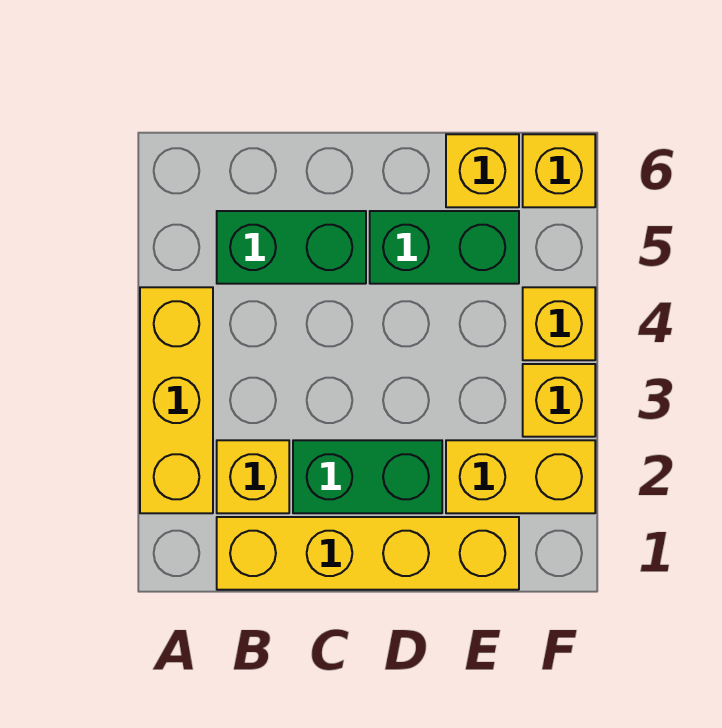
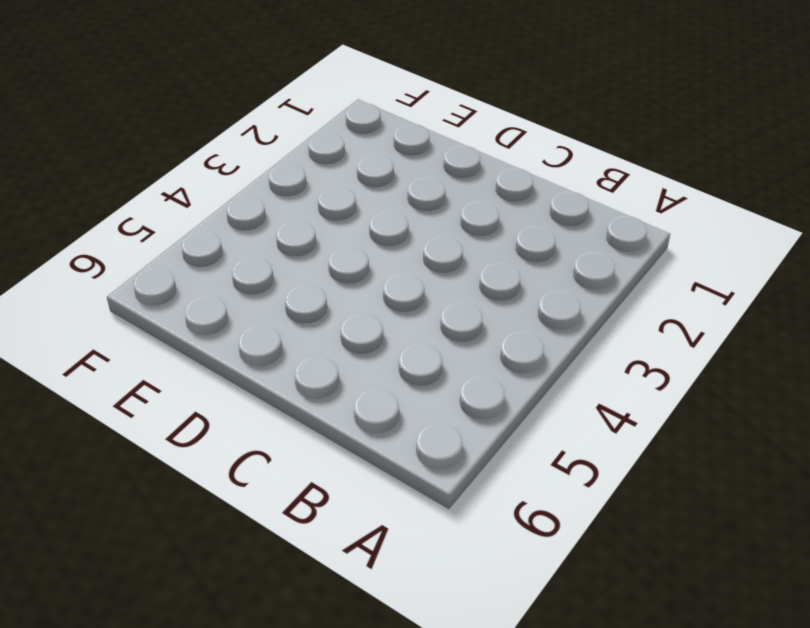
none -> yellow 1x3 brick [140,287,213,513]
none -> yellow 1x4 brick [217,517,519,590]

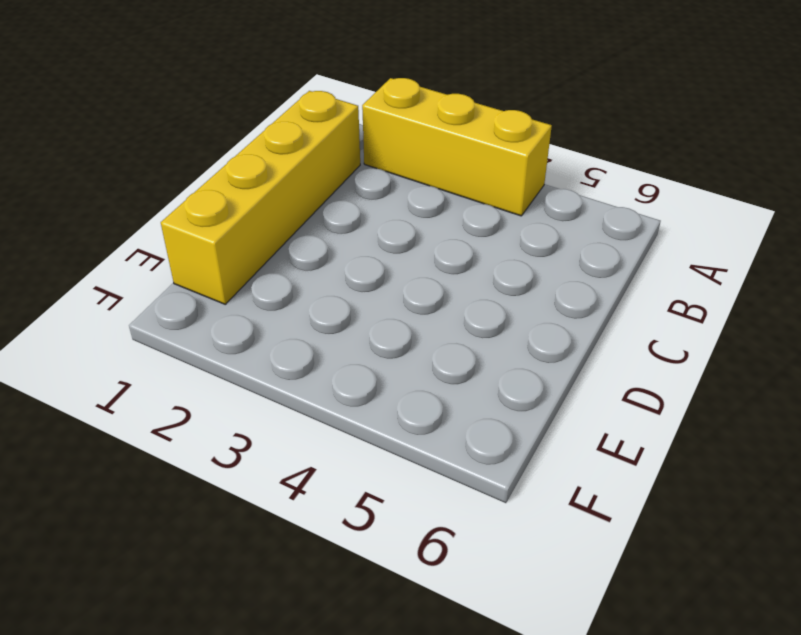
none -> yellow 1x1 brick [217,440,289,513]
none -> green 1x2 brick [217,211,366,284]

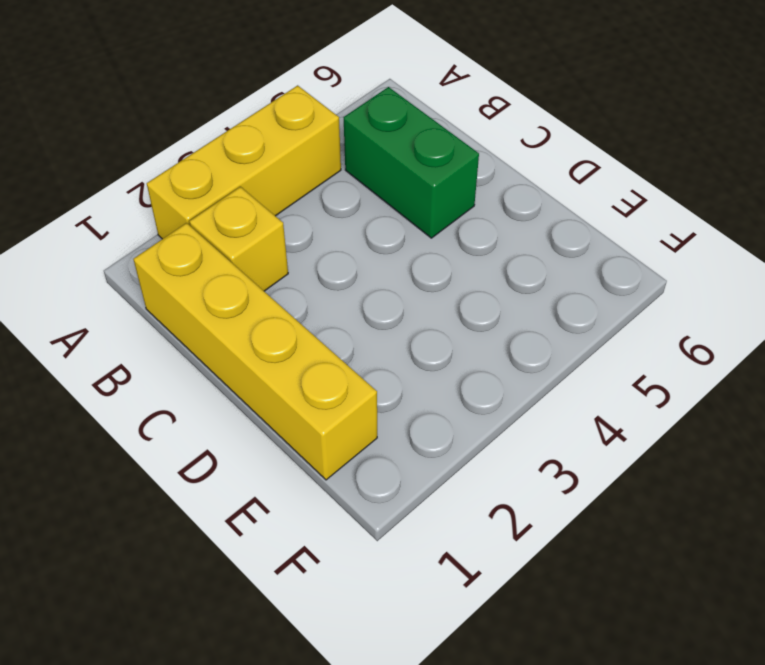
none -> green 1x2 brick [293,440,442,513]
none -> green 1x2 brick [370,211,519,284]

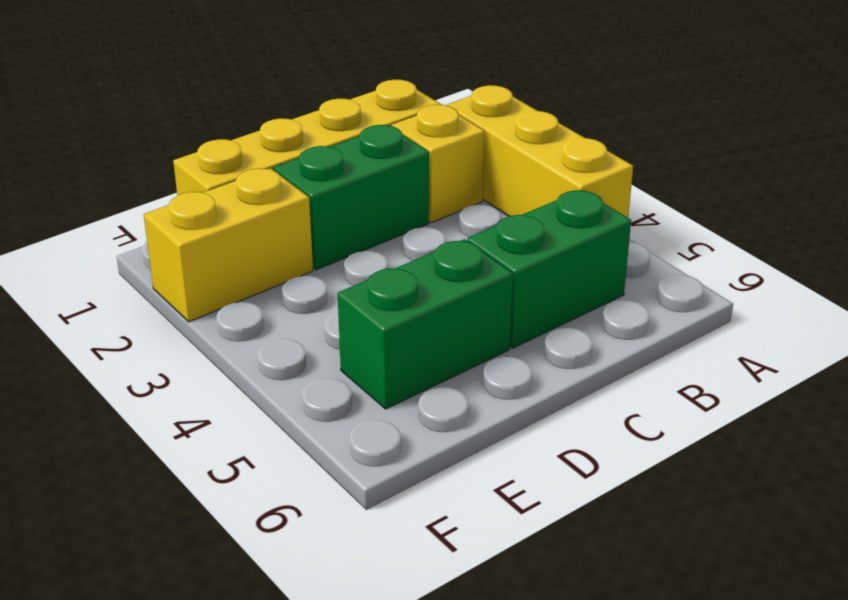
none -> yellow 1x1 brick [446,134,519,207]
none -> yellow 1x1 brick [523,364,595,437]

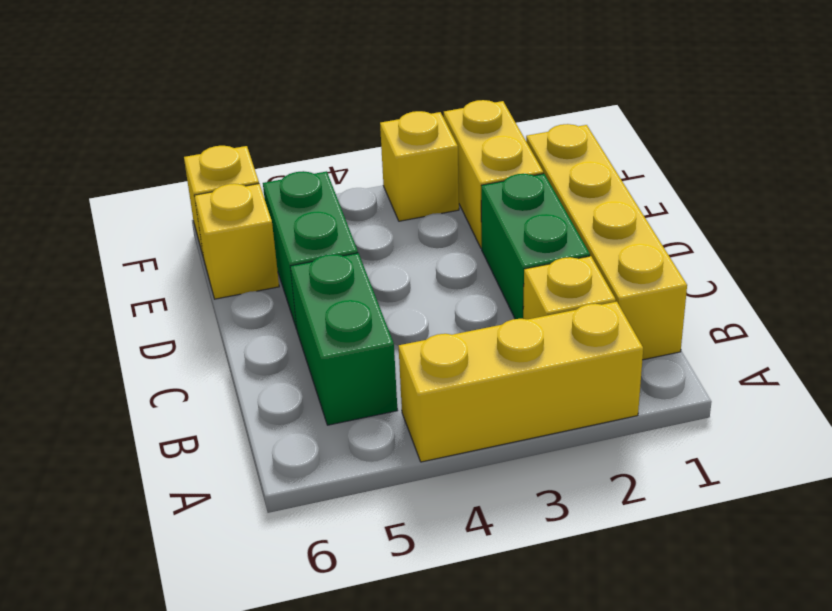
none -> yellow 1x1 brick [523,287,595,360]

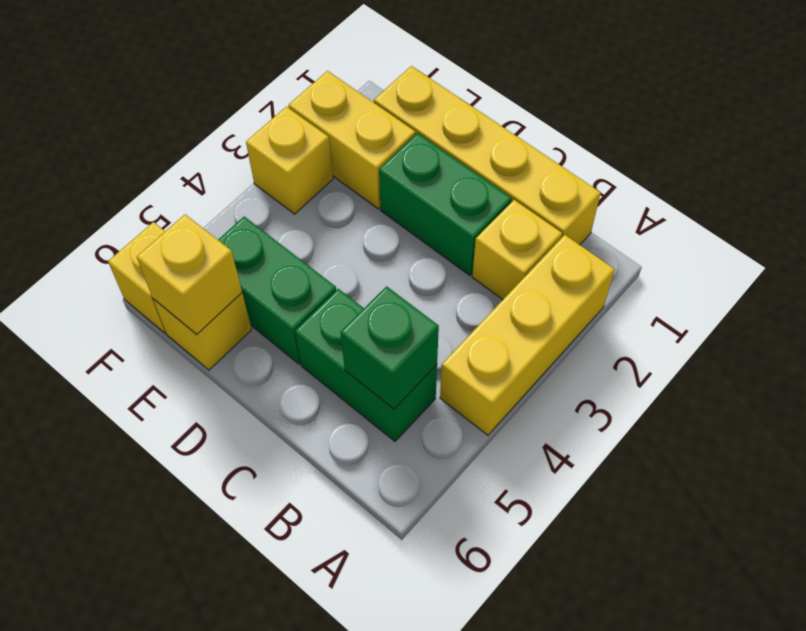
green 1x1 brick [340,286,439,409] -> none
yellow 1x1 brick [137,214,242,334] -> yellow 1x1 brick moved to [523,287,595,360]

